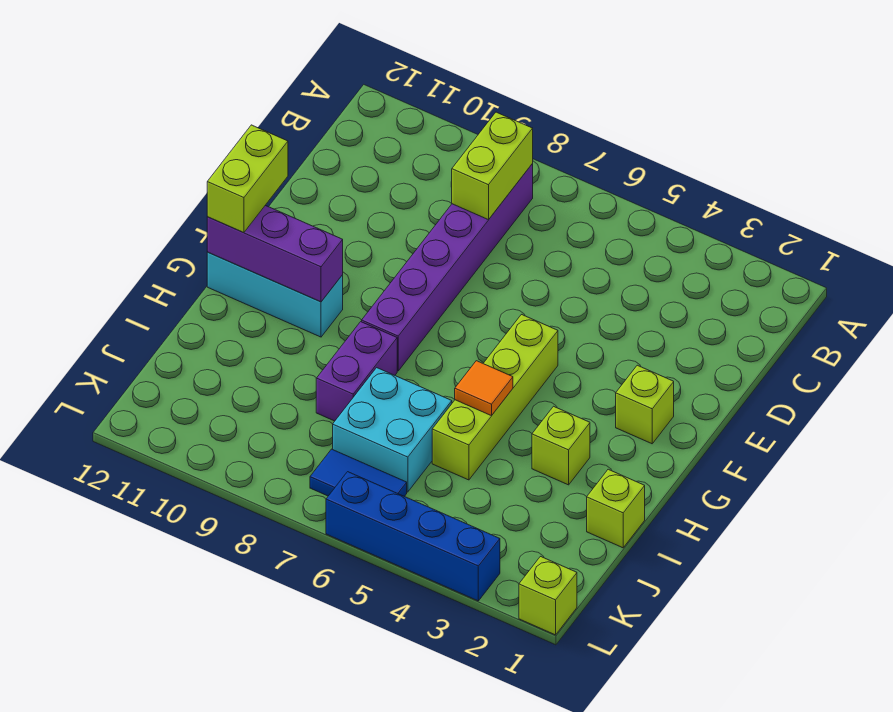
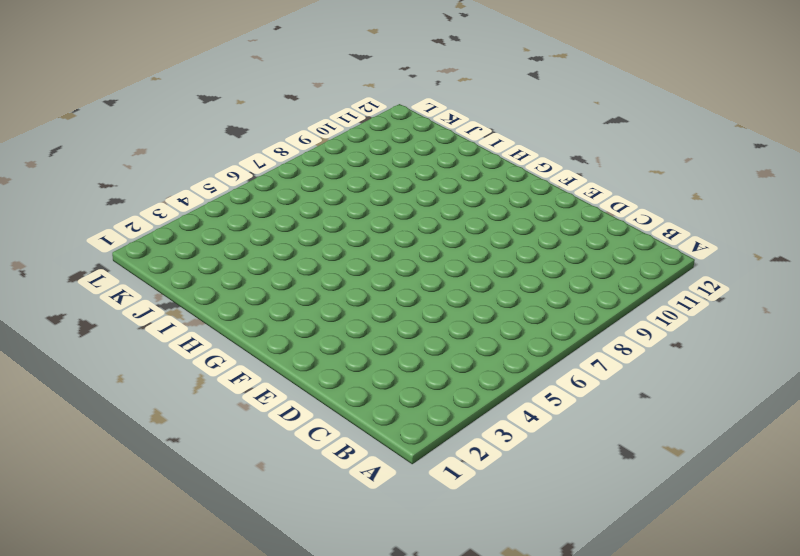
none -> purple 1x6 brick [362,164,533,371]
none -> lime 1x1 brick [616,365,674,444]
none -> lime 1x4 brick [432,315,558,480]

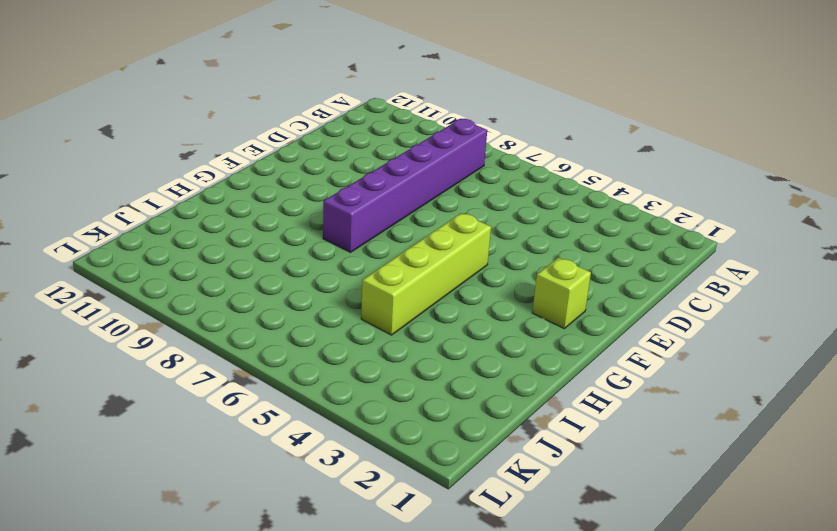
none -> cyan 1x3 brick [207,252,343,337]
none -> lime 1x1 brick [532,406,590,485]
none -> purple 1x2 brick [316,322,397,421]

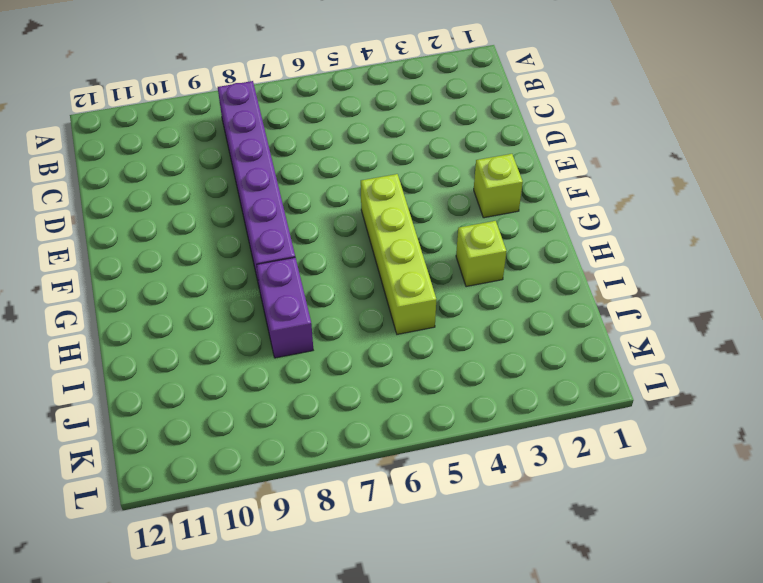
none -> cyan 1x3 brick [207,252,343,337]
none -> lime 1x1 brick [587,469,645,548]
none -> cyan 2x2 brick [333,368,452,492]

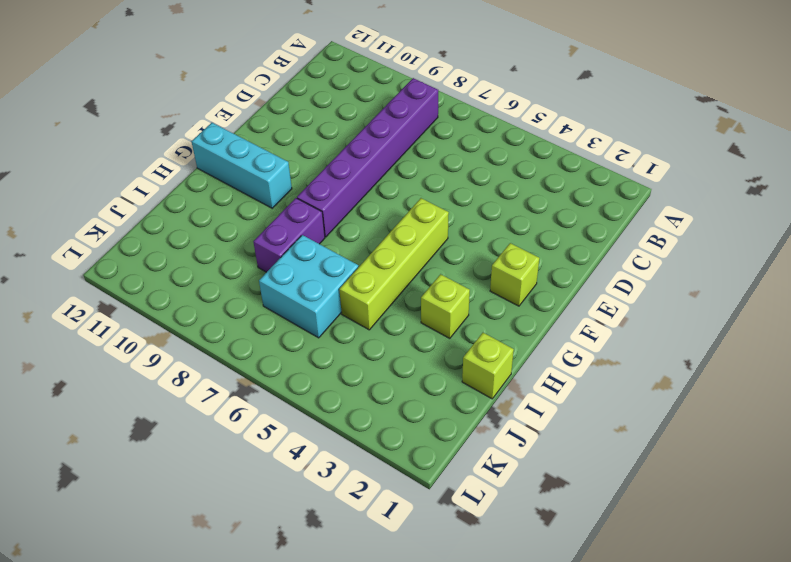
none -> blue 1x2 tile [310,449,407,496]
none -> lime 1x1 brick [519,557,577,635]
none -> blue 1x4 brick [326,472,500,601]

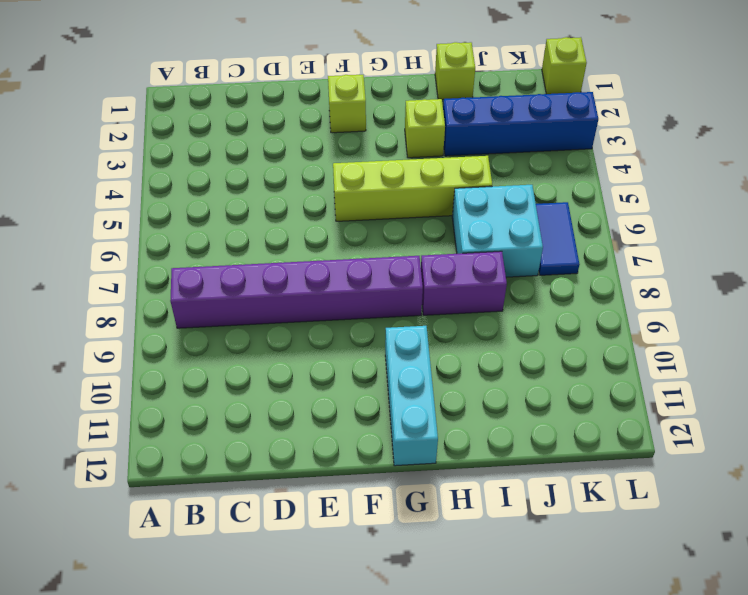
blue 1x4 brick [443,92,598,156] -> blue 1x4 brick turned to [326,472,500,601]
none -> lime 1x2 brick [452,112,533,220]
none -> purple 1x3 brick [207,205,343,302]
none -> orange 1x1 tile [455,361,513,416]

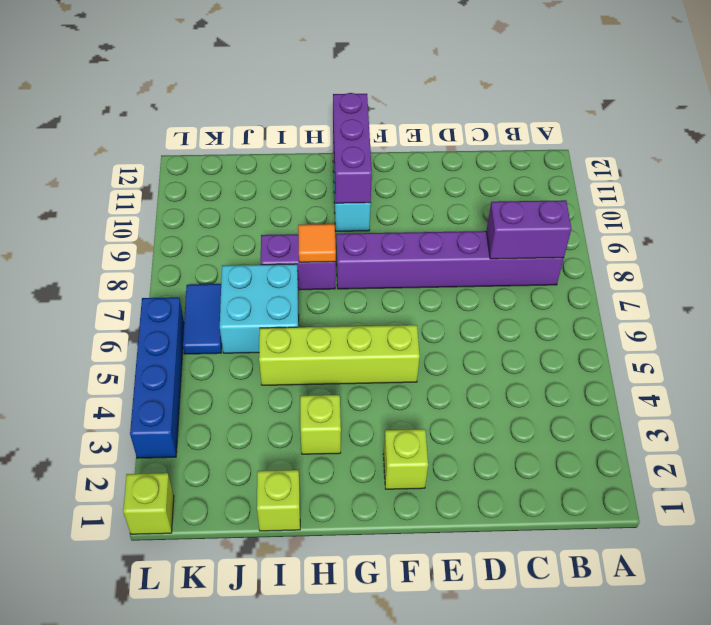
purple 1x2 brick [486,200,572,259] -> lime 1x2 brick [452,112,533,220]
orange 1x1 tile [298,224,336,262] -> orange 1x1 tile moved to [455,361,513,416]
none -> lime 1x2 brick [207,125,288,233]

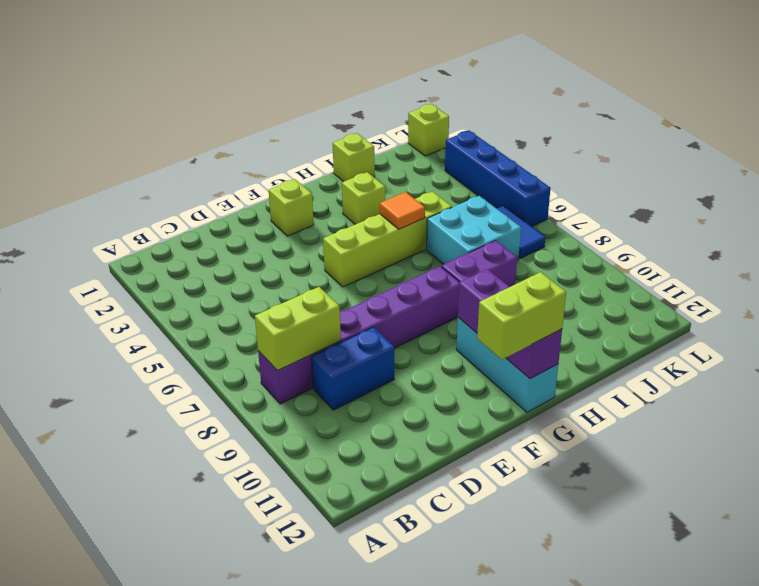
blue 1x2 brick [311,327,394,410] -> none

